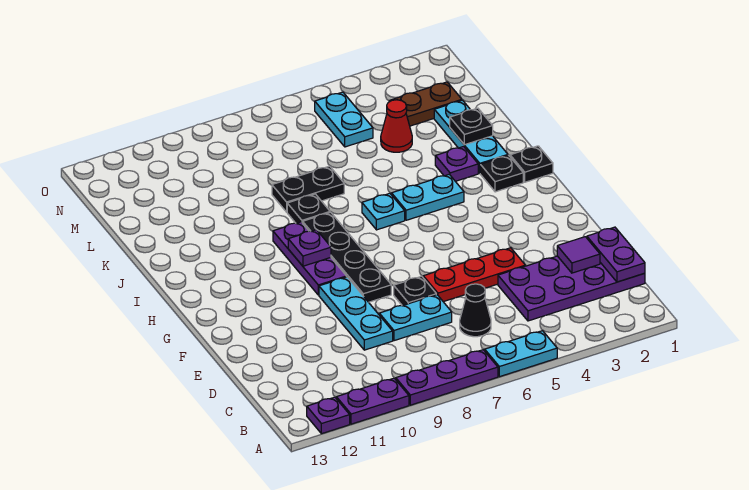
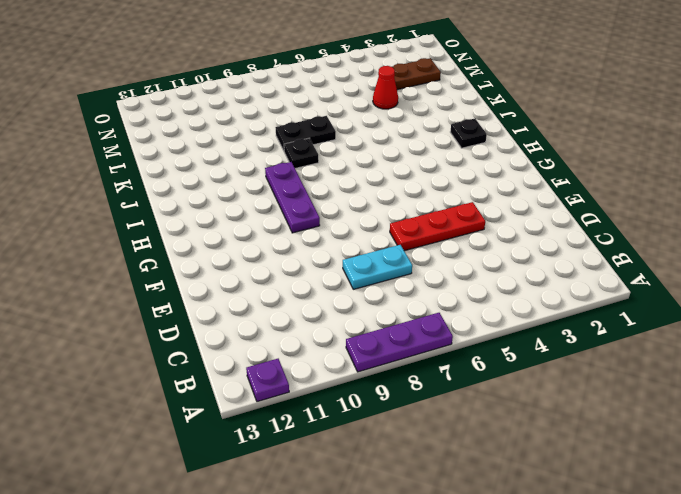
none -> cyan 1x2 plate [485,331,557,377]
none -> purple 1x2 plate [336,378,409,424]
none -> purple 2x4 plate [498,256,645,321]

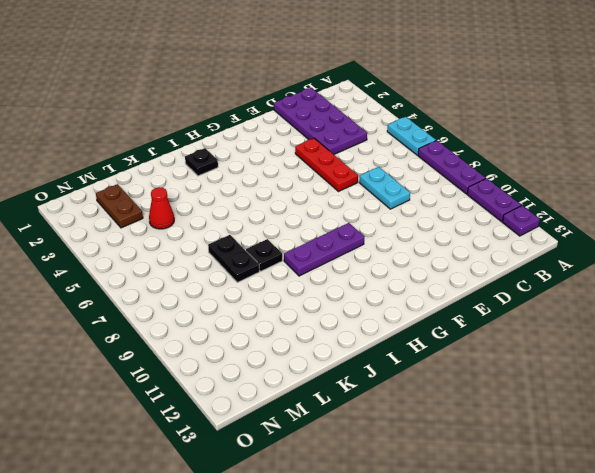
none -> black 1x1 cone [460,284,491,337]
none -> cyan 1x3 plate [319,277,393,350]
none -> black 1x1 plate [394,276,436,306]

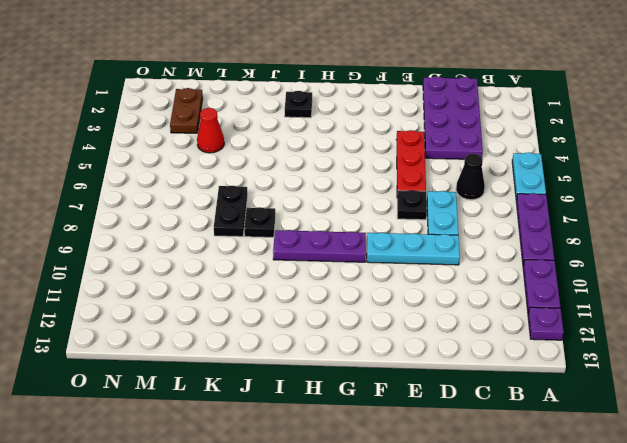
none -> black 1x4 plate [303,212,391,302]
none -> black 1x1 plate [510,146,553,182]
none -> cyan 1x2 plate [392,174,464,220]

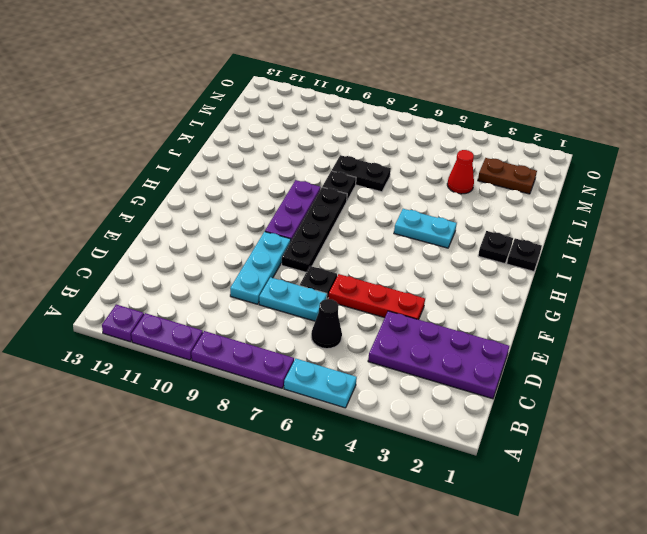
none -> cyan 1x1 plate [362,193,405,230]
none -> cyan 1x3 plate [434,100,508,173]
none -> purple 1x1 plate [435,147,478,181]

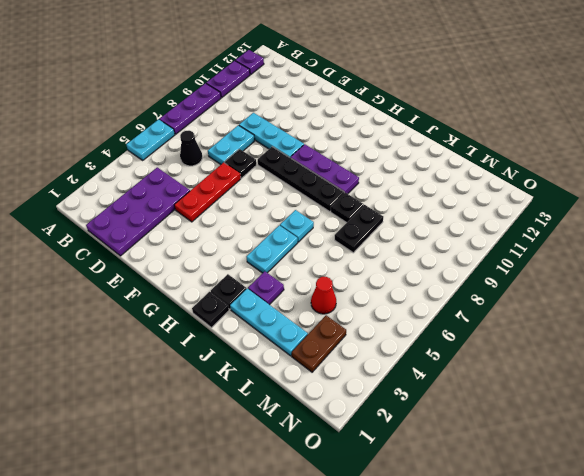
none -> cyan 1x2 plate [315,92,373,147]
none -> purple 1x2 plate [587,227,645,282]
none -> purple 1x1 tile [557,237,600,273]

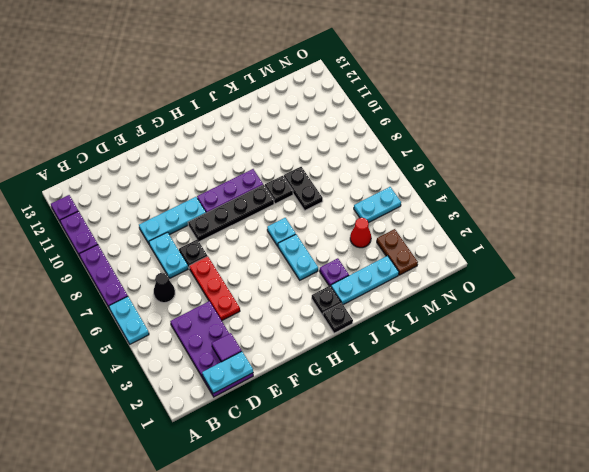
cyan 1x2 plate [202,352,253,394] -> purple 1x2 plate [587,227,645,282]
none -> purple 1x1 plate [288,230,331,266]
none -> black 1x1 plate [450,108,493,145]

